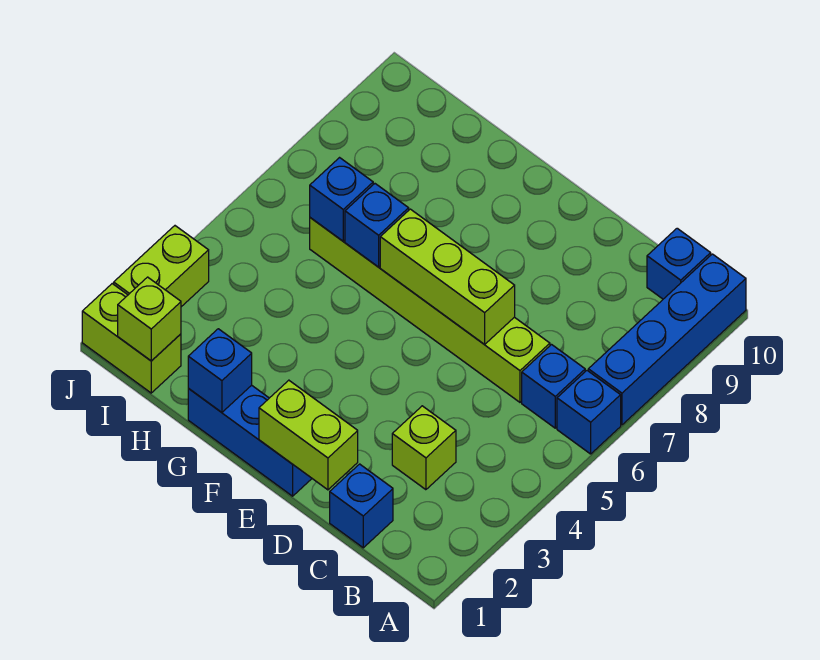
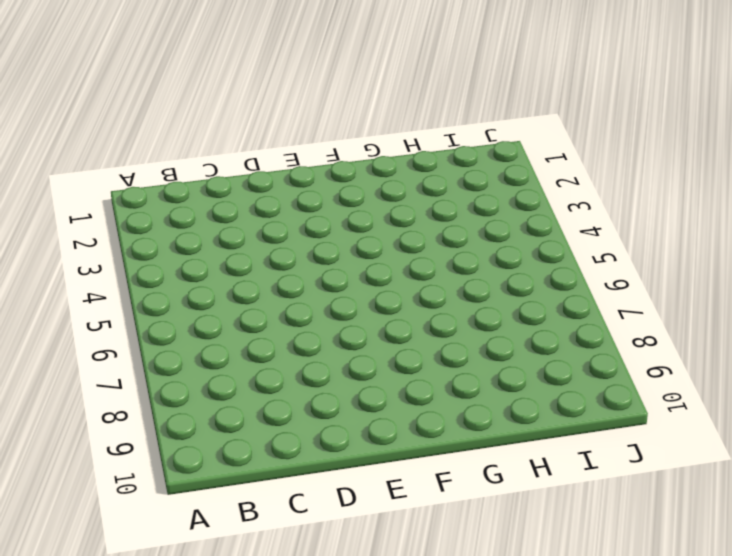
none -> blue 1x1 brick [557,371,621,454]
none -> blue 1x4 brick [588,254,746,425]
none -> blue 1x1 brick [522,345,585,428]

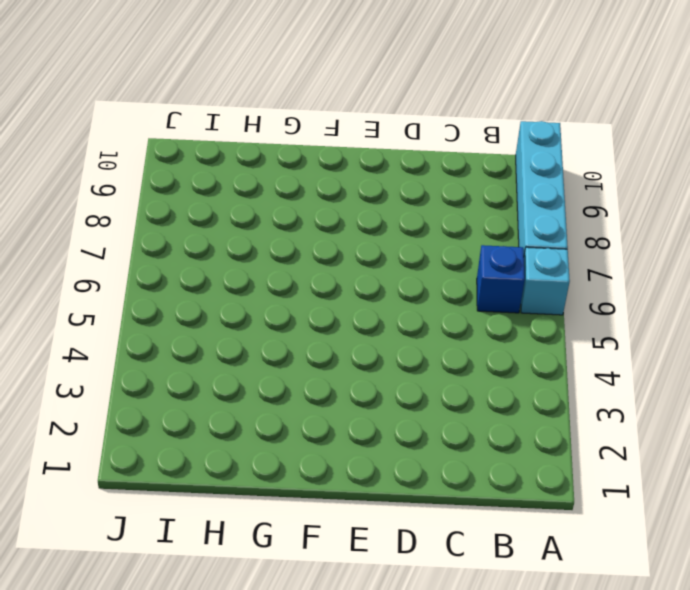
cyan 1x1 brick [521,247,570,315] -> blue 1x1 brick [557,371,621,454]
cyan 1x4 brick [516,121,568,253] -> blue 1x4 brick [588,254,746,425]
none -> blue 1x1 brick [647,228,711,299]
none -> blue 1x1 brick [330,464,393,548]
none -> lime 1x1 brick [392,406,456,490]

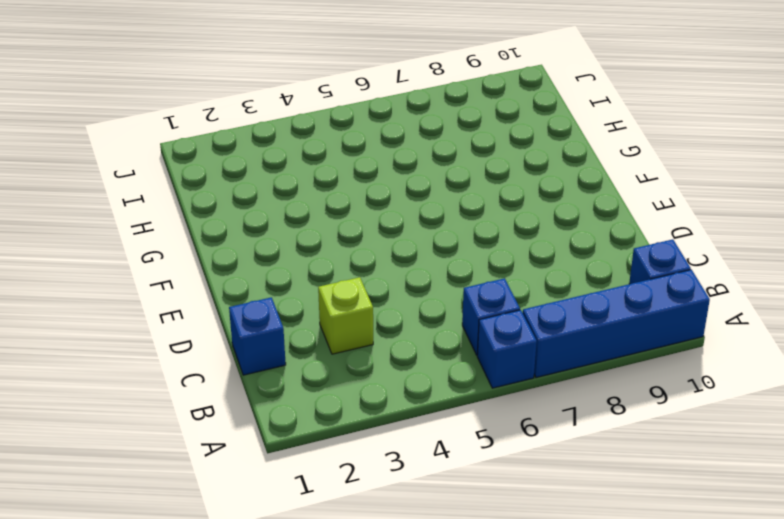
none -> lime 1x6 brick [310,218,550,402]
none -> blue 1x3 brick [188,385,312,496]
none -> lime 1x2 brick [82,284,181,393]

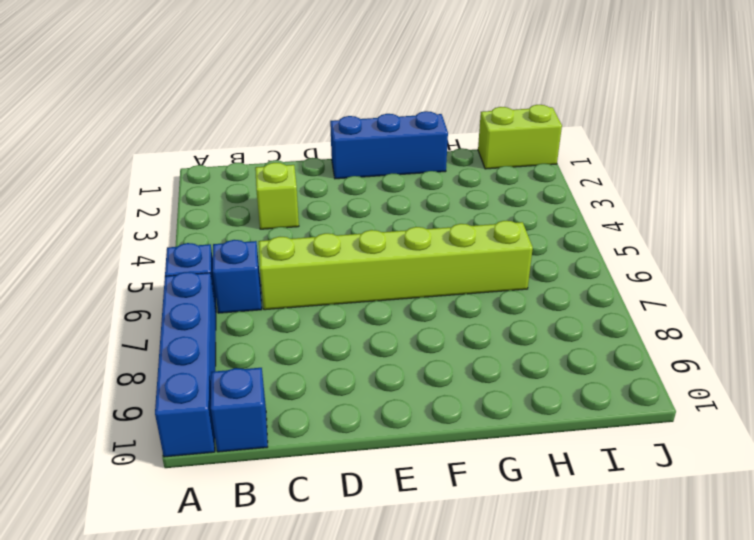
none -> blue 1x1 brick [330,464,393,548]
none -> lime 1x2 brick [114,226,209,307]
none -> lime 1x2 brick [259,380,358,490]

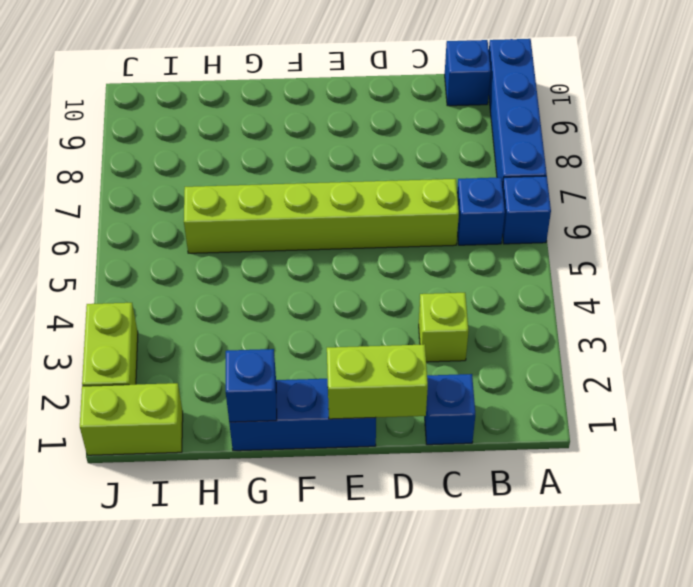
none -> lime 1x3 brick [380,209,515,345]
none -> blue 1x1 brick [345,184,409,267]
none -> blue 1x1 brick [310,158,373,241]

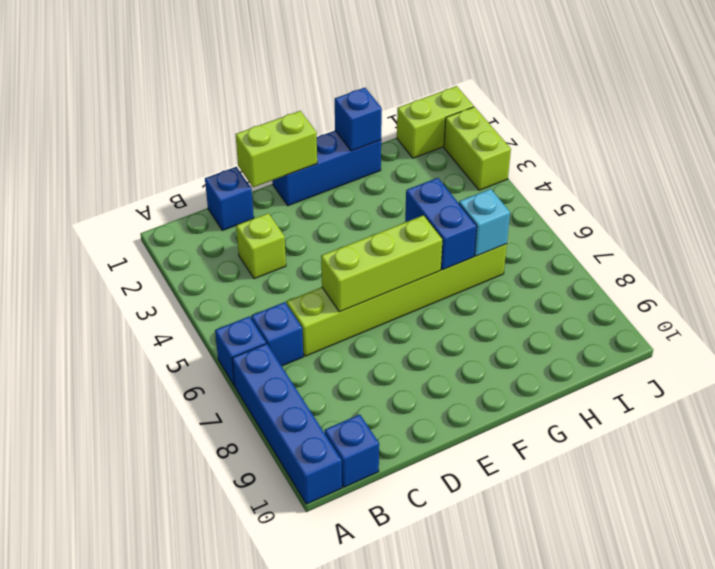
blue 1x2 brick [405,178,477,270] -> blue 1x1 brick [345,184,409,267]
cyan 1x1 brick [459,189,510,256] -> blue 1x1 brick [310,158,373,241]
none -> lime 1x1 brick [118,277,181,361]

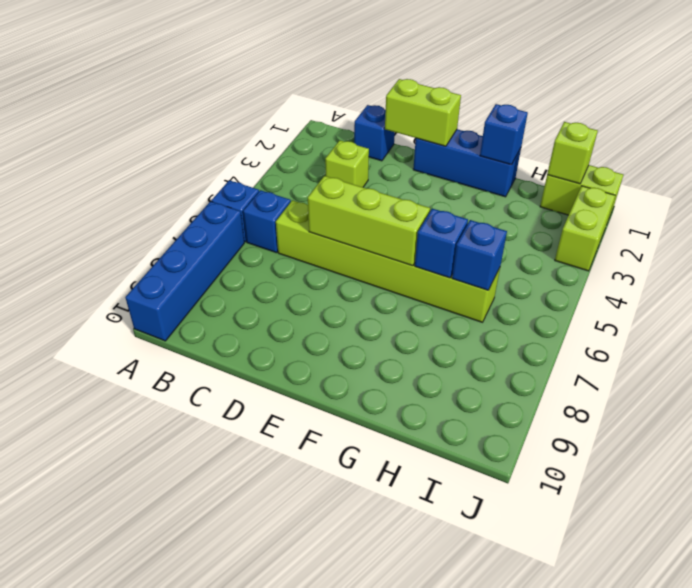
none -> blue 1x1 brick [647,228,711,299]

